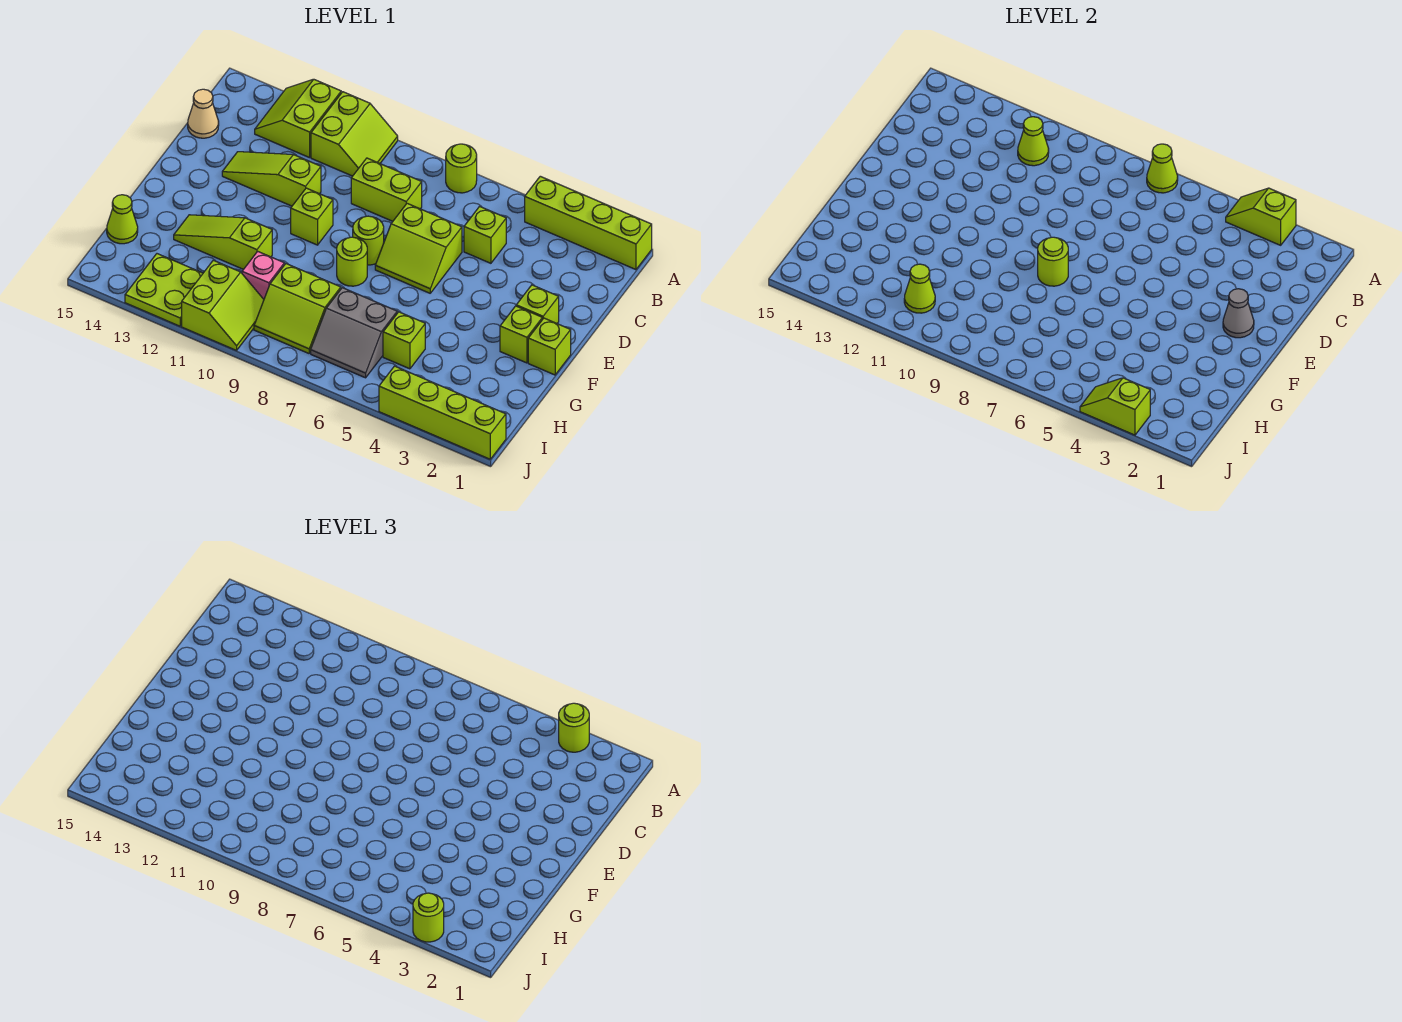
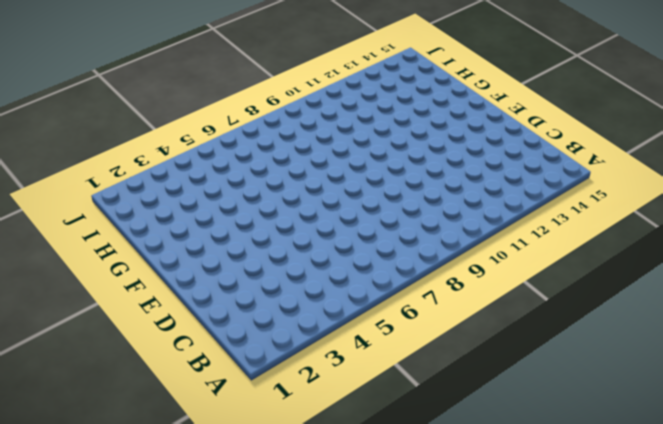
none -> lime 1x4 brick [525,176,652,270]
none -> lime 1x1 round brick [446,144,477,193]
none -> lime 2x2 slope [311,92,398,176]
none -> lime 2x2 slope [255,79,341,158]

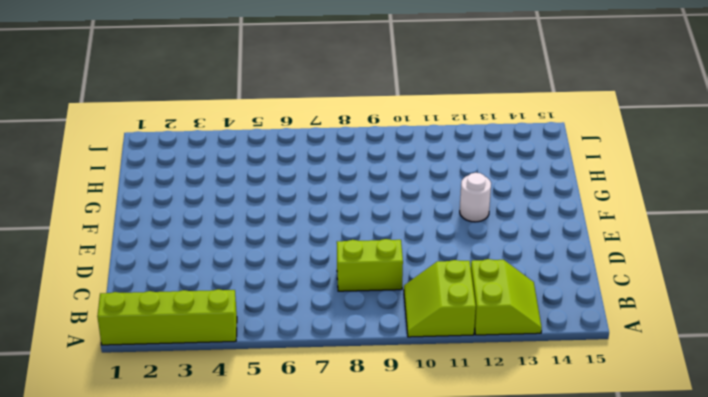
white 1x1 round brick [460,173,491,222] -> none
none -> lime 1x1 round brick [446,144,477,193]
none -> lime 1x1 brick [464,206,506,263]
none -> tan 1x1 cone [188,89,219,138]
none -> lime 2x2 slope [375,203,462,293]

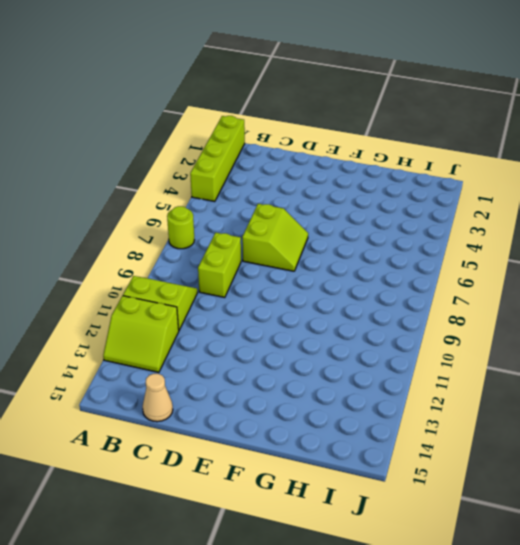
none -> lime 1x1 brick [464,206,506,263]
none -> lime 1x3 slope [222,152,321,206]
none -> lime 1x1 brick [516,285,559,323]
none -> lime 1x1 round brick [353,216,384,265]

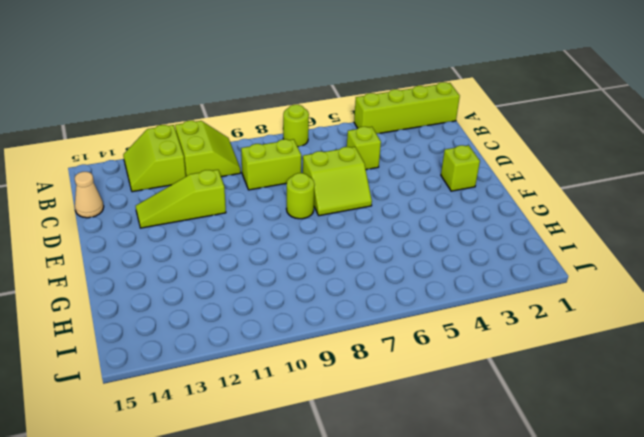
none -> lime 1x1 brick [291,188,333,245]
none -> lime 1x1 brick [528,318,571,375]
none -> lime 1x1 brick [500,306,542,363]
none -> lime 1x1 round brick [337,237,367,286]

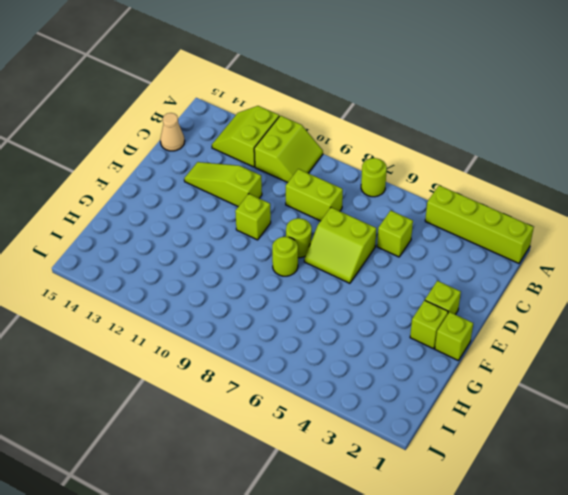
none -> lime 1x3 slope [174,215,272,269]
none -> lime 1x1 brick [383,312,425,369]
none -> grey 2x2 slope [311,288,397,378]
none -> lime 2x2 slope [254,264,341,353]

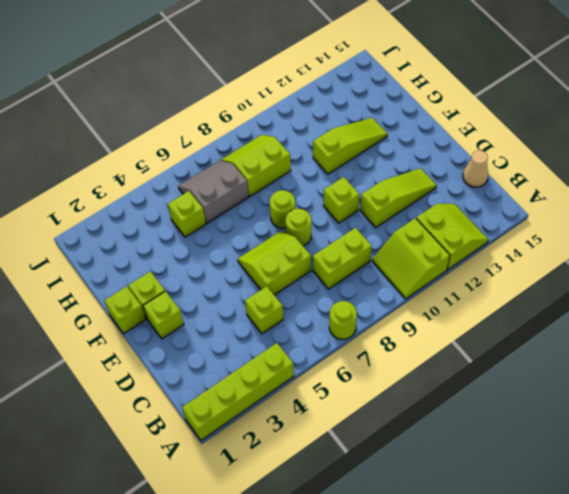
none -> pink 1x1 brick [242,251,284,299]
none -> lime 1x1 cone [107,195,138,244]
none -> lime 2x2 slope [182,260,264,350]
none -> lime 2x2 plate [125,254,203,326]

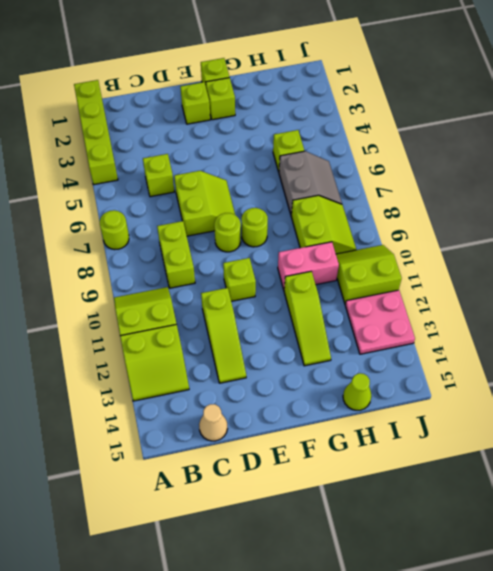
pink 1x2 brick [278,242,339,290] -> pink 1x1 brick [242,251,284,299]
pink 2x2 plate [345,290,415,354] -> lime 2x2 plate [125,254,203,326]
none -> lime 1x4 brick [379,366,506,459]
none -> lime 1x2 slope [1226,188,1296,245]
none -> lime 1x1 cone [1147,144,1178,193]
none -> lime 1x1 cone [1018,117,1049,166]

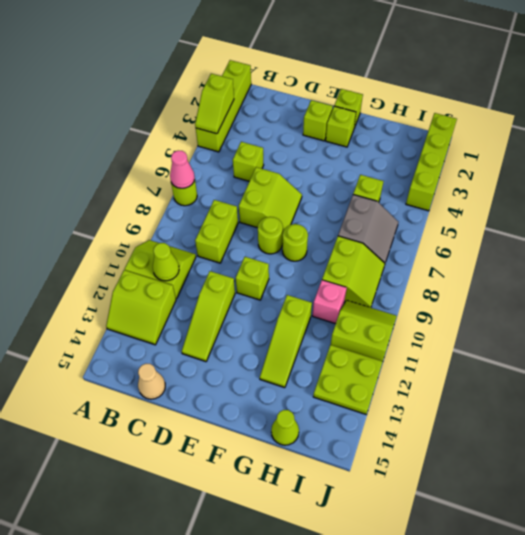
pink 1x1 cone [170,151,195,188] -> lime 1x1 cone [1147,144,1178,193]
none -> grey 1x1 cone [1223,289,1254,338]
none -> lime 1x1 round brick [1038,237,1068,286]
none -> lime 1x1 cone [904,264,935,313]
none -> lime 1x2 slope [1080,378,1150,435]

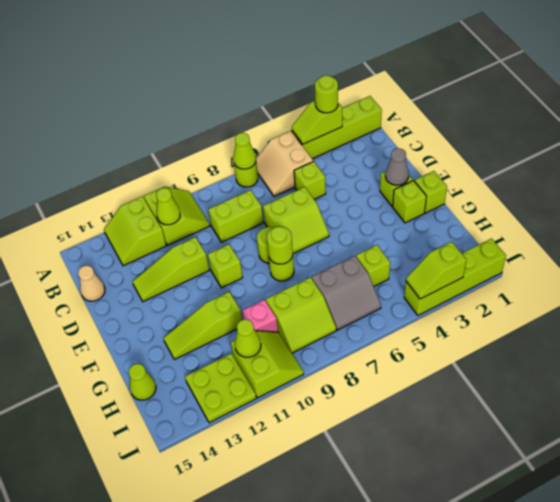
tan 2x2 slope [256,131,313,197] -> none
none -> lime 1x1 round brick [413,893,444,942]

